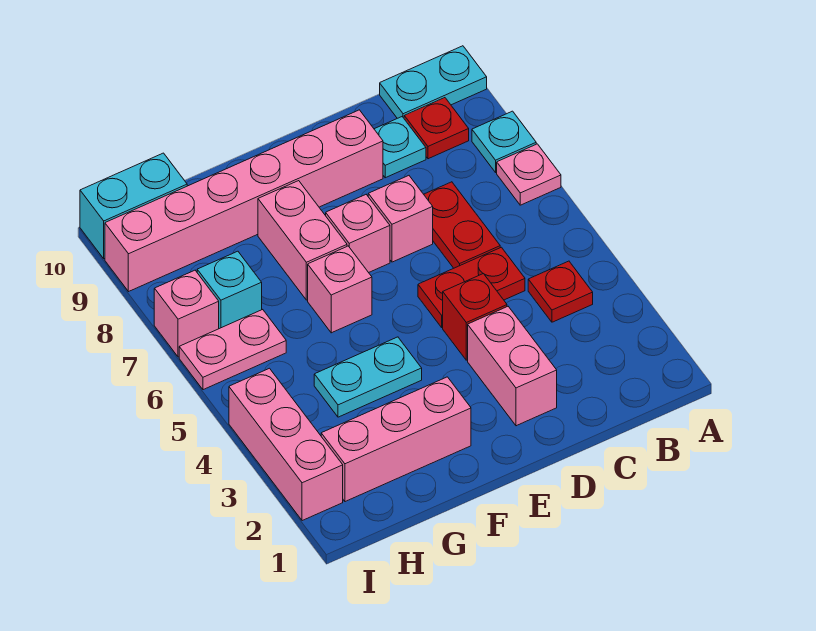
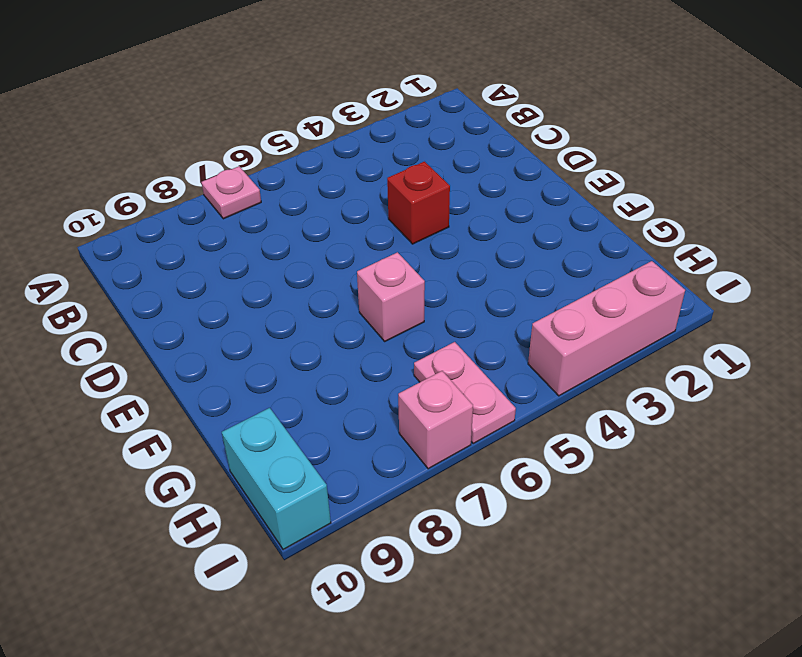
none -> cyan 1x1 plate [472,111,536,172]
none -> cyan 1x2 plate [380,46,487,118]
none -> red 1x1 plate [528,261,593,322]

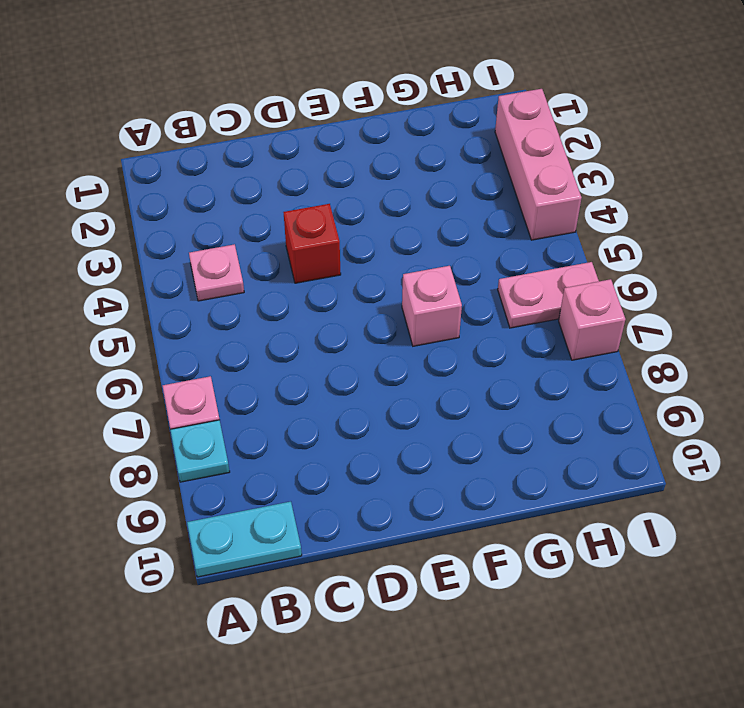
pink 1x1 plate [189,244,244,301] -> red 1x1 plate [528,261,593,322]
none -> red 1x1 plate [404,98,469,159]
none -> red 1x2 plate [418,247,525,327]
none -> red 1x2 plate [424,182,500,268]

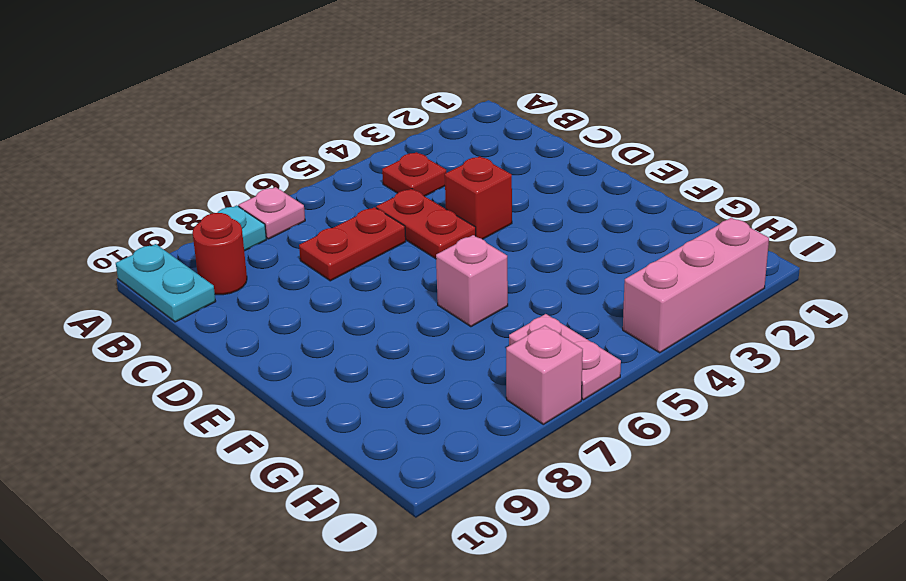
red 1x1 round brick [192,213,247,295] -> red 1x1 plate [404,98,469,159]
none -> cyan 1x1 plate [374,117,426,178]
none -> pink 1x2 brick [468,307,557,426]
none -> pink 1x1 brick [368,176,433,262]

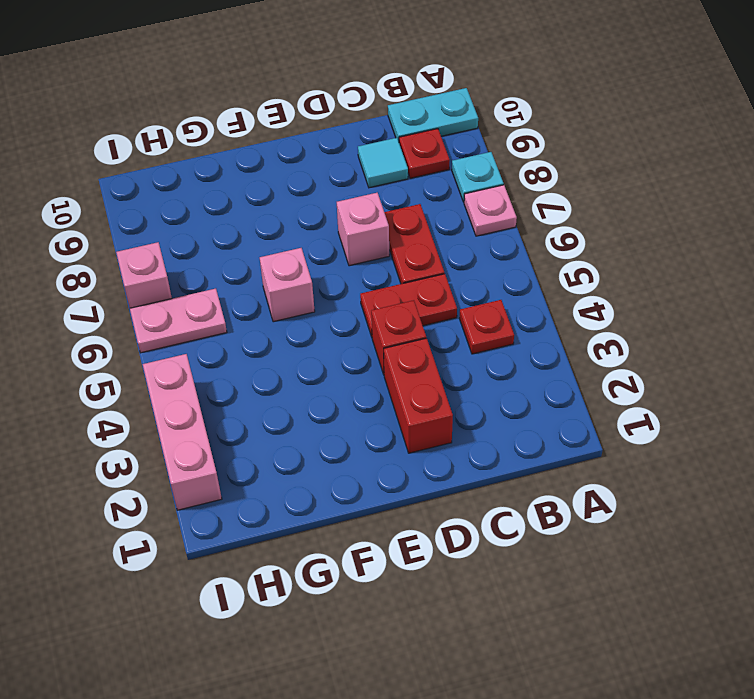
cyan 1x1 tile [358,138,408,188] -> cyan 1x1 plate [374,117,426,178]
red 1x2 brick [384,338,453,453] -> pink 1x2 brick [468,307,557,426]
none -> pink 1x6 brick [105,110,383,292]
none -> pink 1x1 brick [326,195,390,273]
none -> pink 1x3 brick [321,377,471,502]

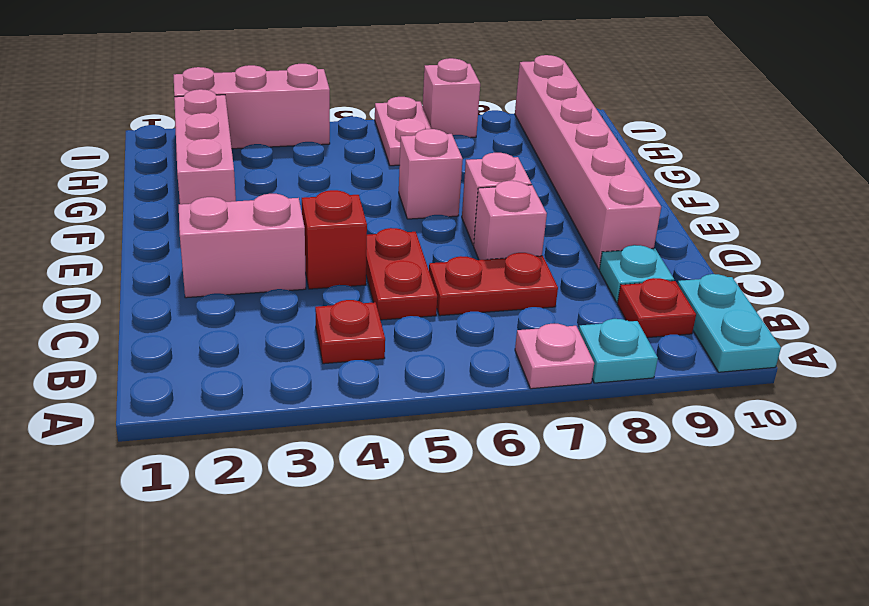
none -> cyan 1x2 plate [314,337,422,417]
none -> pink 1x2 brick [258,181,347,300]
none -> cyan 1x1 brick [197,251,262,329]

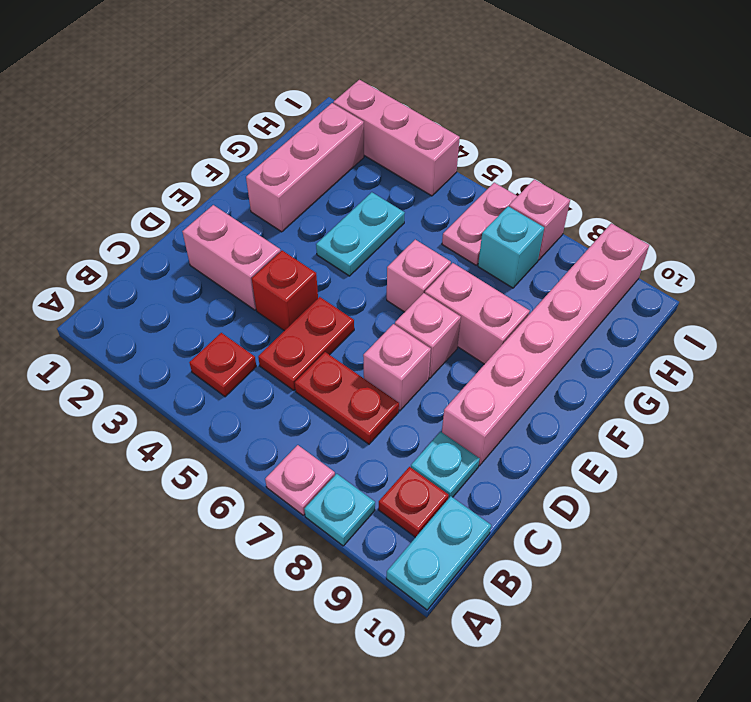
none -> cyan 1x2 brick [80,153,187,259]

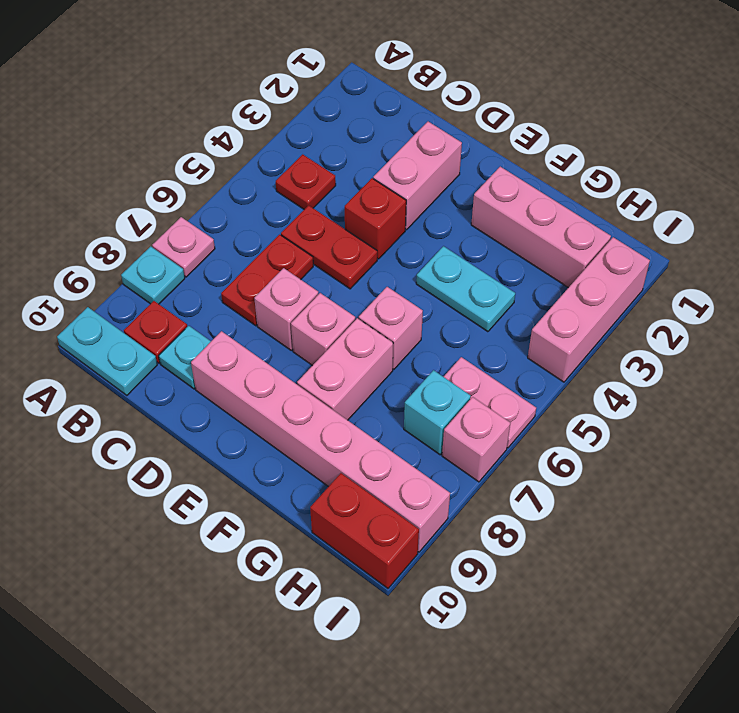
red 1x2 brick [310,473,419,588] -> cyan 1x2 brick [80,153,187,259]

